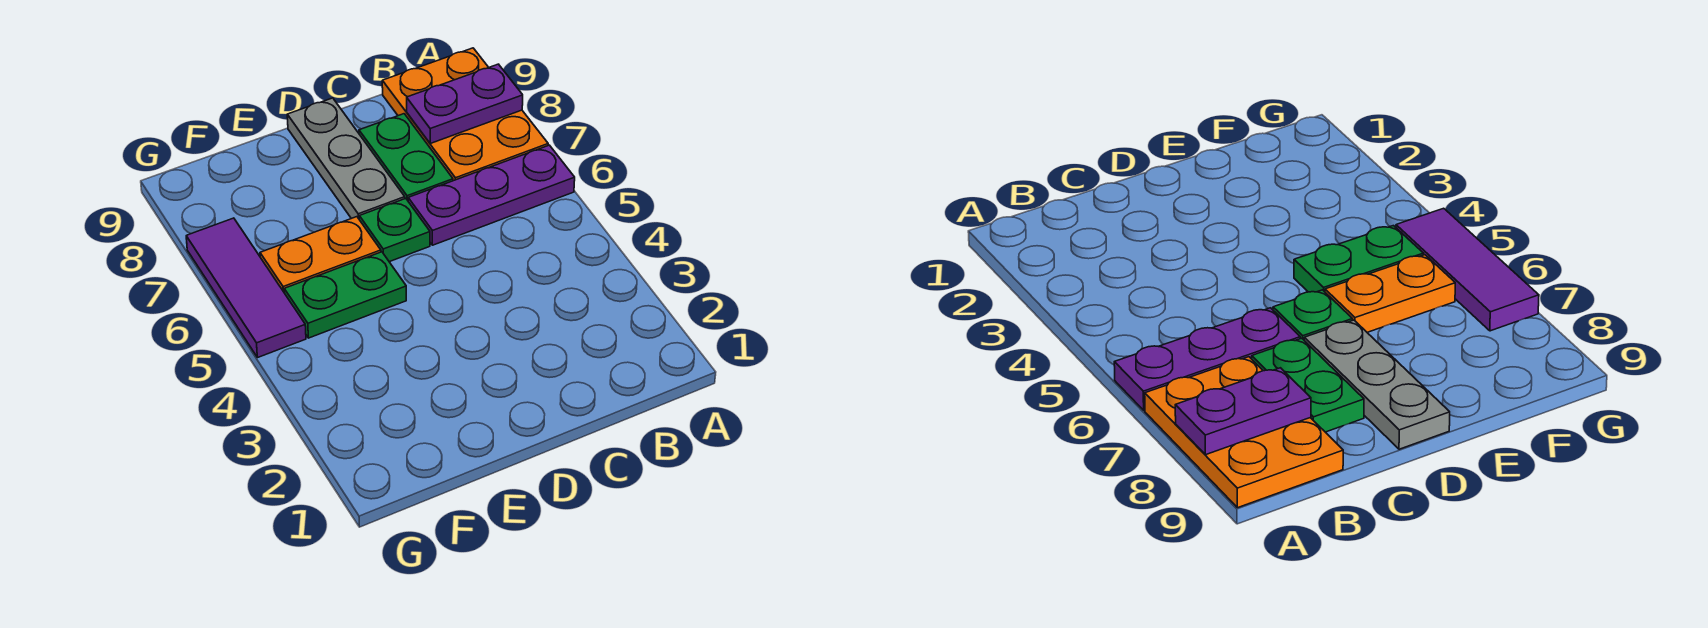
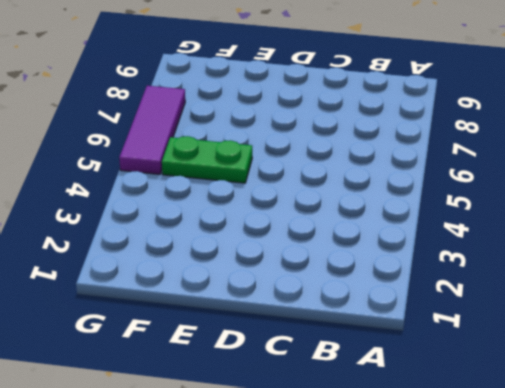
none -> purple 1x3 plate [408,145,575,245]
none -> orange 2x3 plate [382,48,548,181]

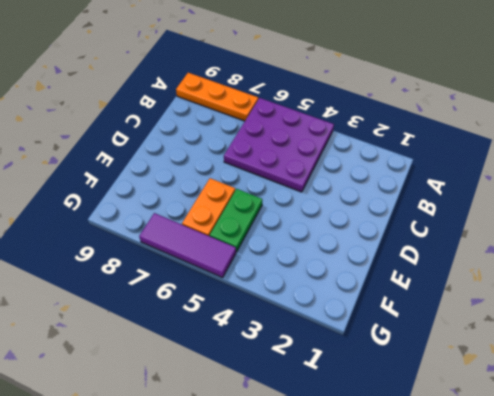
purple 3x3 plate [224,98,334,192] -> purple 1x3 plate [408,145,575,245]
orange 1x3 plate [176,73,258,121] -> orange 2x3 plate [382,48,548,181]
none -> green 1x2 plate [359,114,453,200]
none -> green 1x1 plate [359,198,430,262]

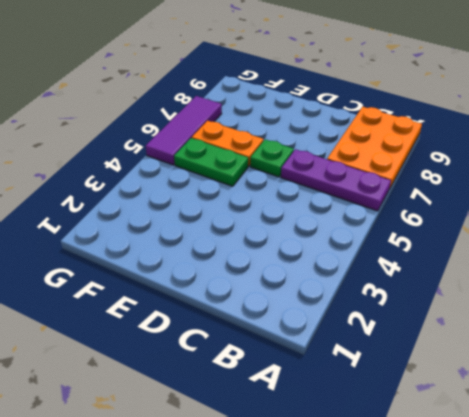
none -> green 1x2 plate [359,114,453,200]
none -> grey 1x3 plate [287,98,405,219]

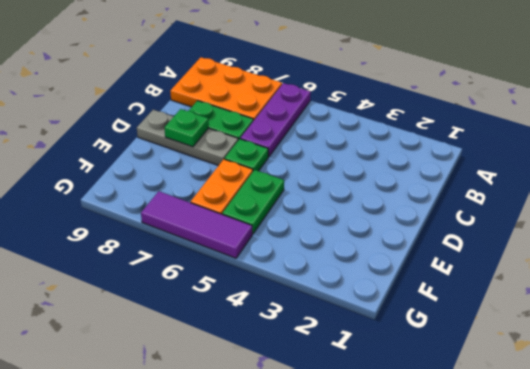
green 1x1 plate [164,109,209,147] -> none
none -> purple 1x2 plate [407,64,523,143]

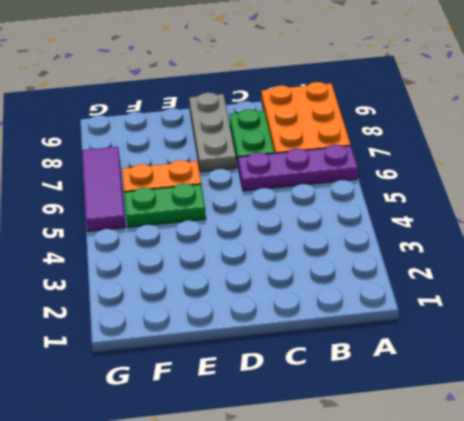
none -> green 1x1 plate [359,198,430,262]
none -> purple 1x2 plate [407,64,523,143]

